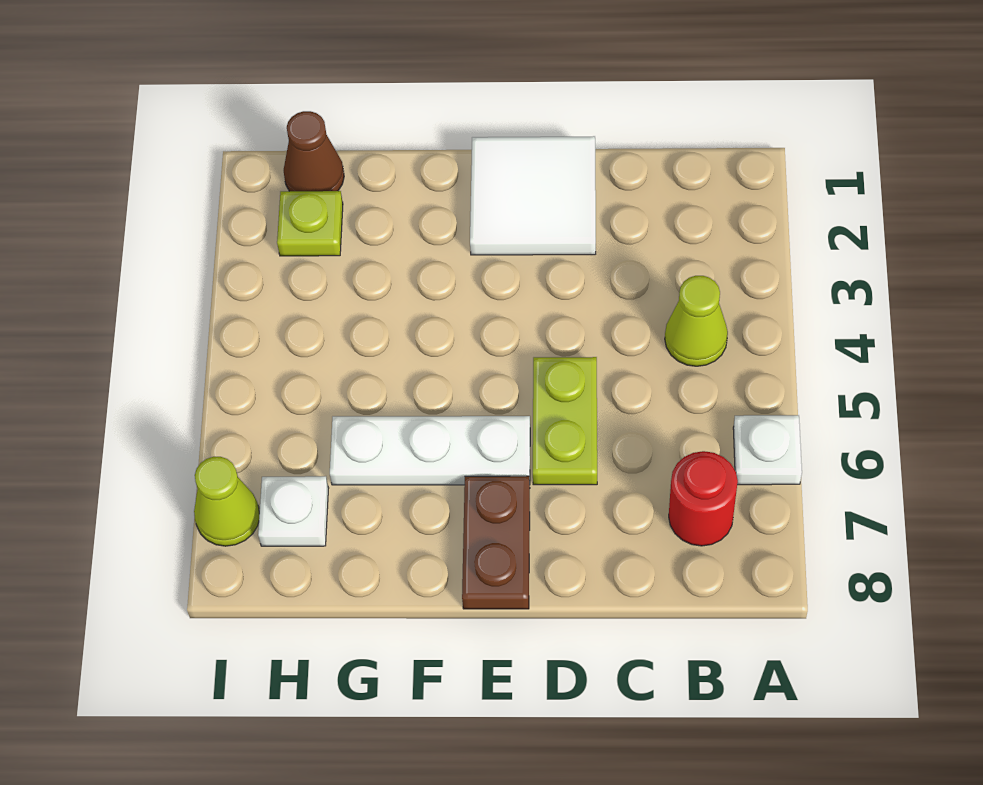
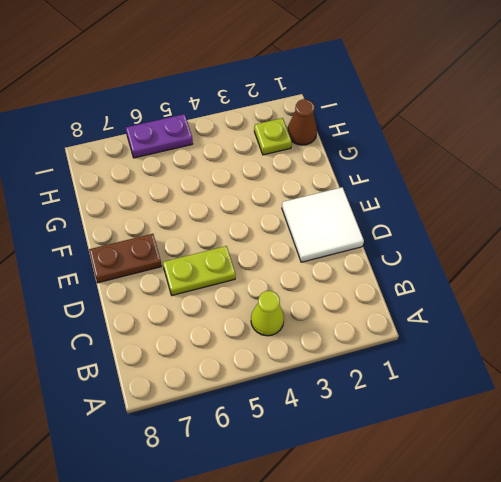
purple 1x2 plate [126,114,193,158] -> none
none -> white 1x1 plate [733,415,802,485]
none -> red 1x1 round brick [669,451,738,546]

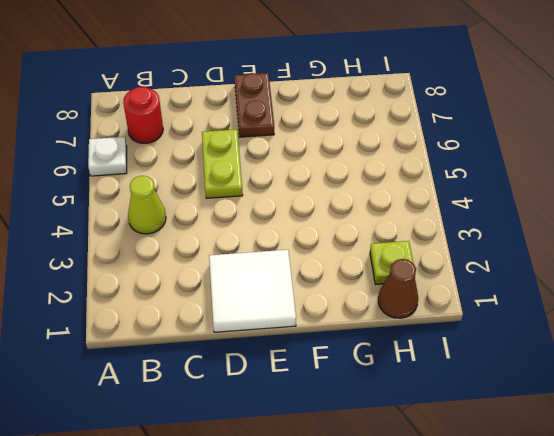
none -> white 1x3 plate [330,416,530,485]
none -> white 1x1 plate [258,476,329,546]

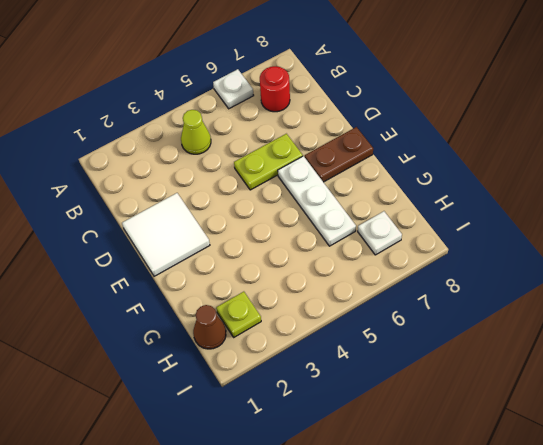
none -> lime 1x1 cone [194,457,259,546]

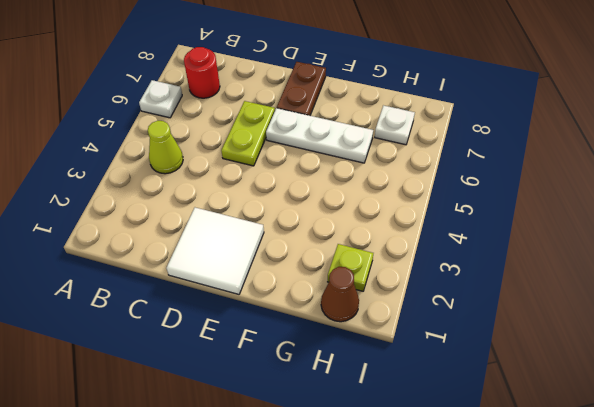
none -> lime 1x1 cone [194,457,259,546]

